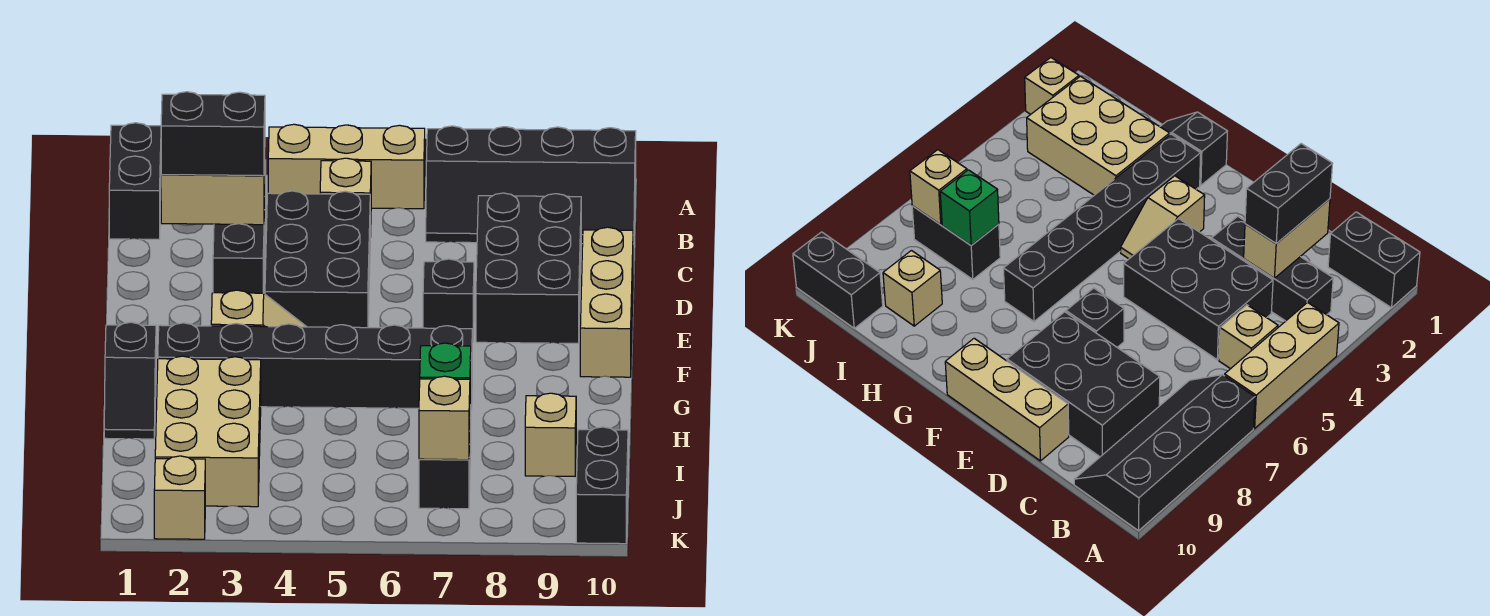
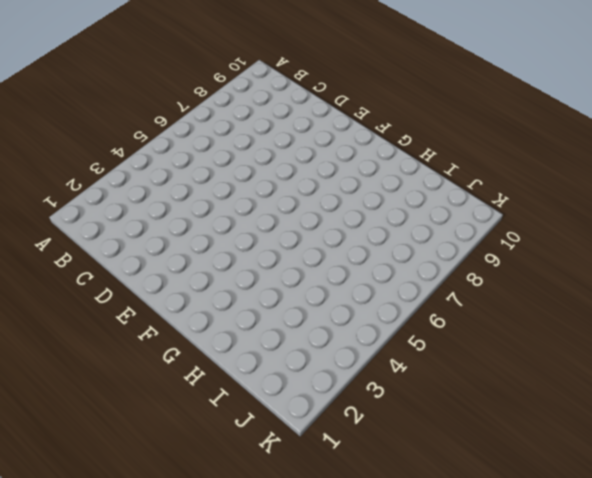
none -> black 1x2 brick [109,123,161,239]
none -> tan 1x3 brick [268,124,425,209]
none -> black 2x4 slope [426,126,636,244]

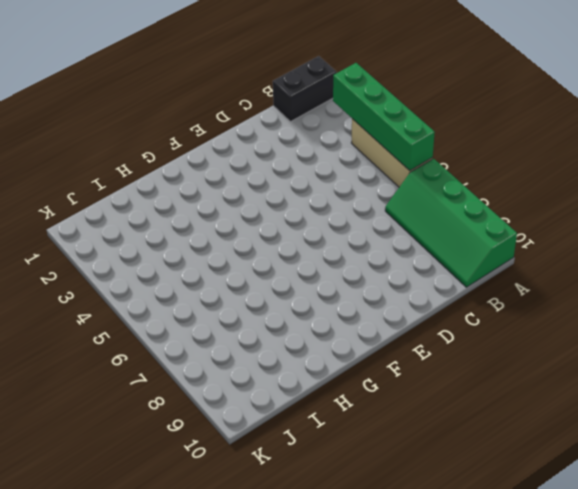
green 1x4 brick [333,63,435,171] -> none
green 2x4 slope [385,159,517,287] -> black 2x4 slope [426,126,636,244]
none -> black 1x3 brick [213,160,266,293]
none -> tan 1x1 brick [320,158,371,237]
none -> black 2x3 brick [265,191,370,328]

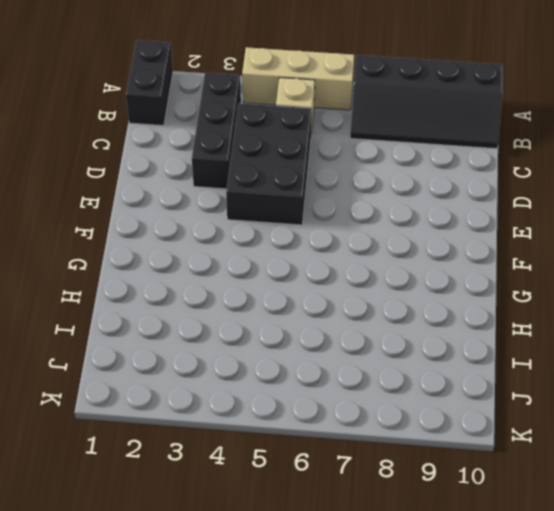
none -> black 2x3 brick [476,193,581,343]
none -> tan 1x3 brick [580,227,633,377]
none -> black 1x1 brick [423,259,474,342]

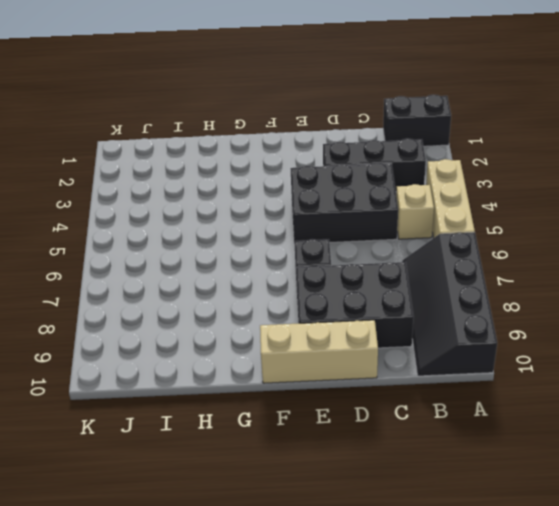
none -> tan 1x2 slope [211,290,306,327]
none -> black 1x2 slope [104,322,156,439]
none -> black 1x6 brick [158,323,472,409]

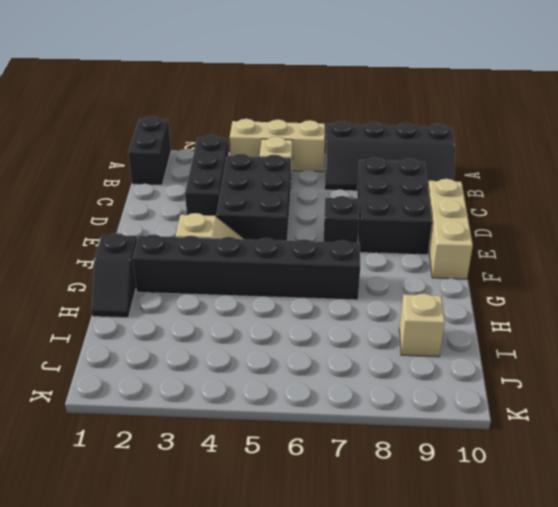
none -> tan 2x3 brick [155,356,261,507]
none -> black 1x2 brick [419,405,471,509]
none -> black 1x2 brick [576,427,628,544]

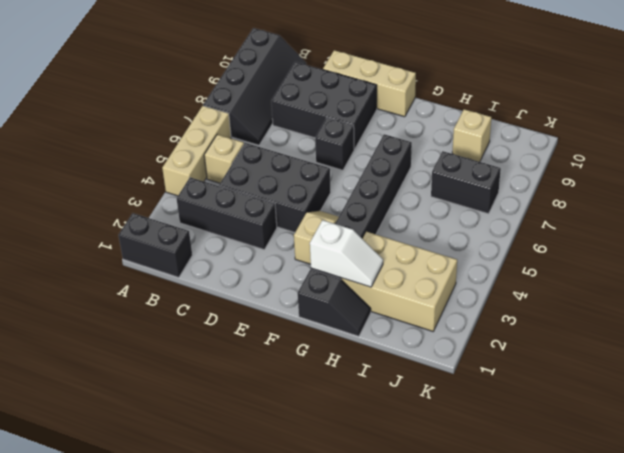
white 1x2 slope [310,220,383,287] -> none
none -> black 1x2 brick [576,427,628,544]
none -> tan 1x1 brick [154,456,205,539]
none -> tan 1x2 brick [161,160,265,225]

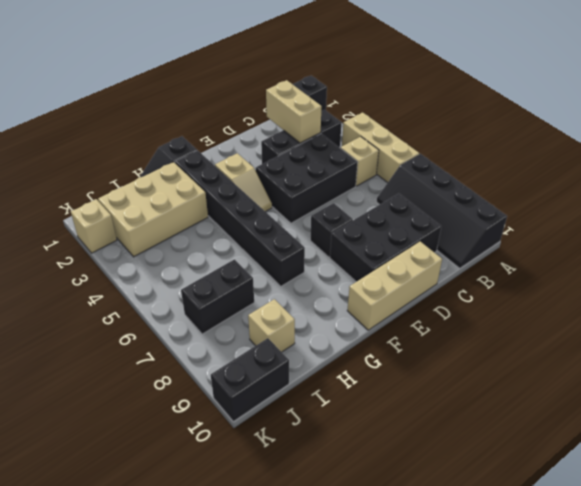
none -> green 1x1 brick [420,343,471,405]
none -> tan 1x1 brick [419,376,470,460]
none -> black 1x2 brick [161,92,265,176]

